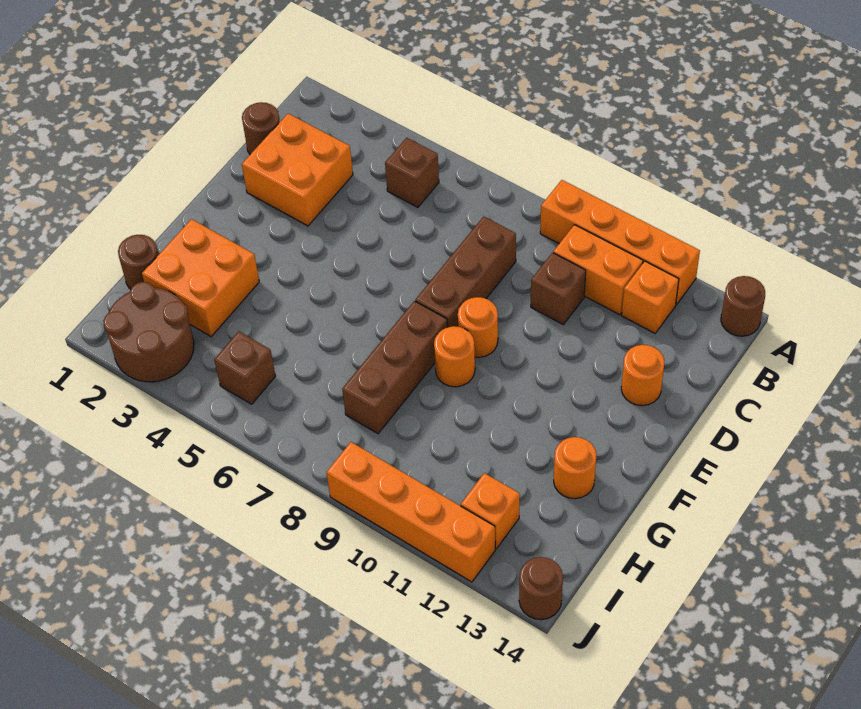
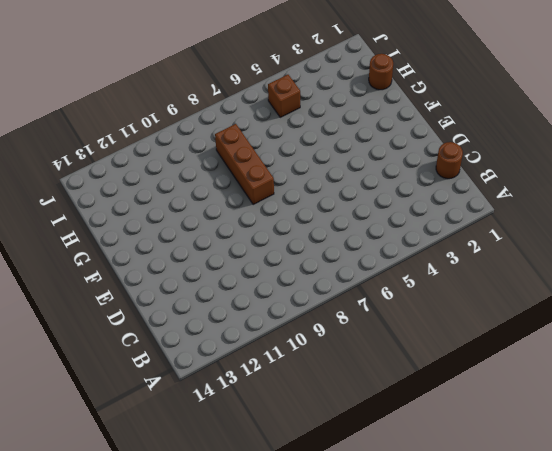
none -> orange 1x4 brick [540,180,700,305]
none -> brown 1x1 round brick [721,276,765,336]
none -> brown 1x1 brick [385,138,439,207]

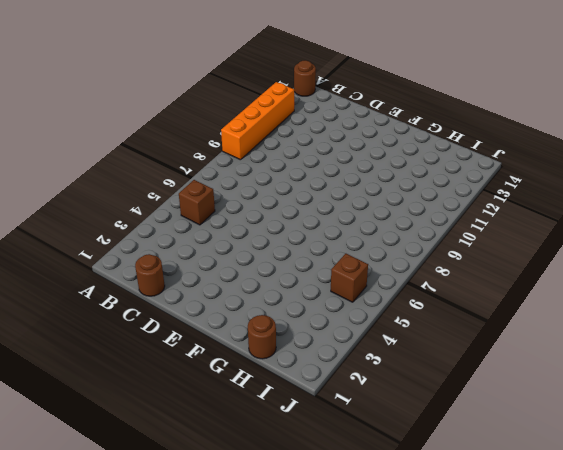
none -> orange 1x2 brick [553,225,643,315]
none -> orange 1x1 brick [622,261,679,333]
none -> orange 2x2 brick [242,114,353,226]

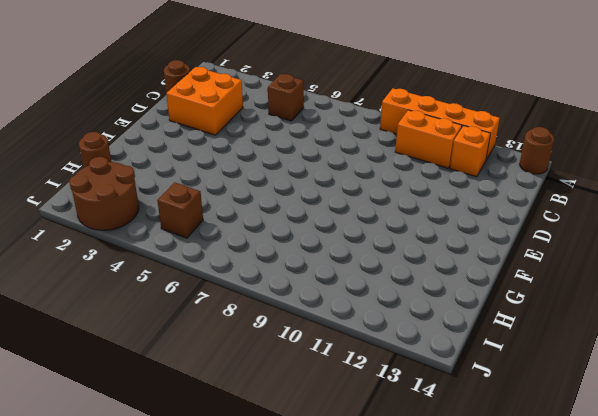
none -> brown 1x3 brick [415,216,516,327]
none -> brown 1x1 brick [531,253,586,324]
none -> orange 1x1 round brick [621,345,664,406]

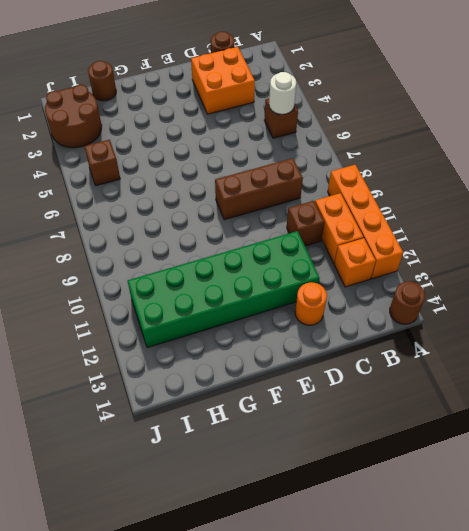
white 1x1 round brick [269,72,296,114] -> none
green 2x6 brick [128,231,320,348] -> orange 1x1 brick [461,473,520,549]
none -> orange 1x1 round brick [458,297,498,357]
none -> brown 1x3 brick [342,301,447,434]
none -> orange 1x1 round brick [434,326,475,387]

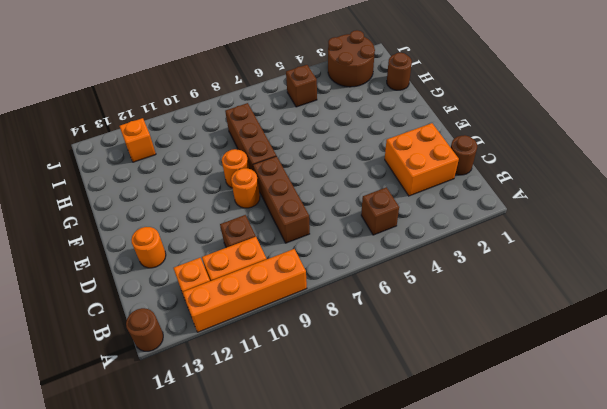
none -> orange 2x2 brick [142,219,259,336]
none -> orange 1x1 round brick [554,437,597,499]
none -> orange 1x4 brick [326,442,495,582]

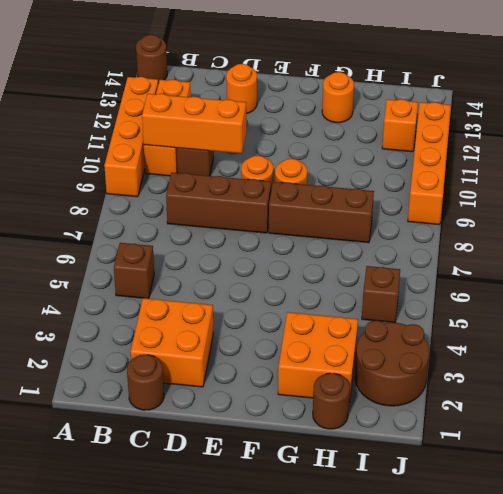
orange 1x3 brick [142,94,246,154] -> none
none -> brown 1x1 round brick [519,557,563,620]

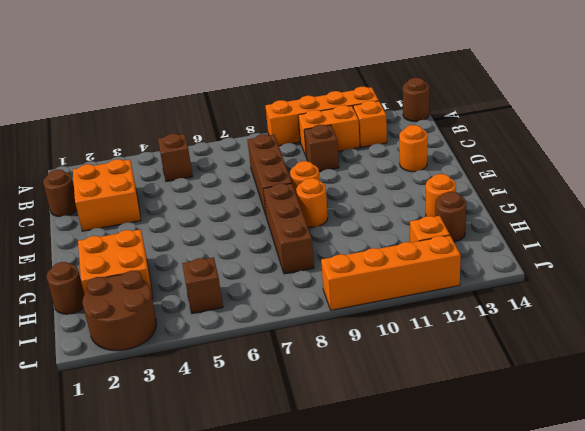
brown 1x1 round brick [435,192,466,242] -> brown 1x1 round brick moved to [519,557,563,620]

